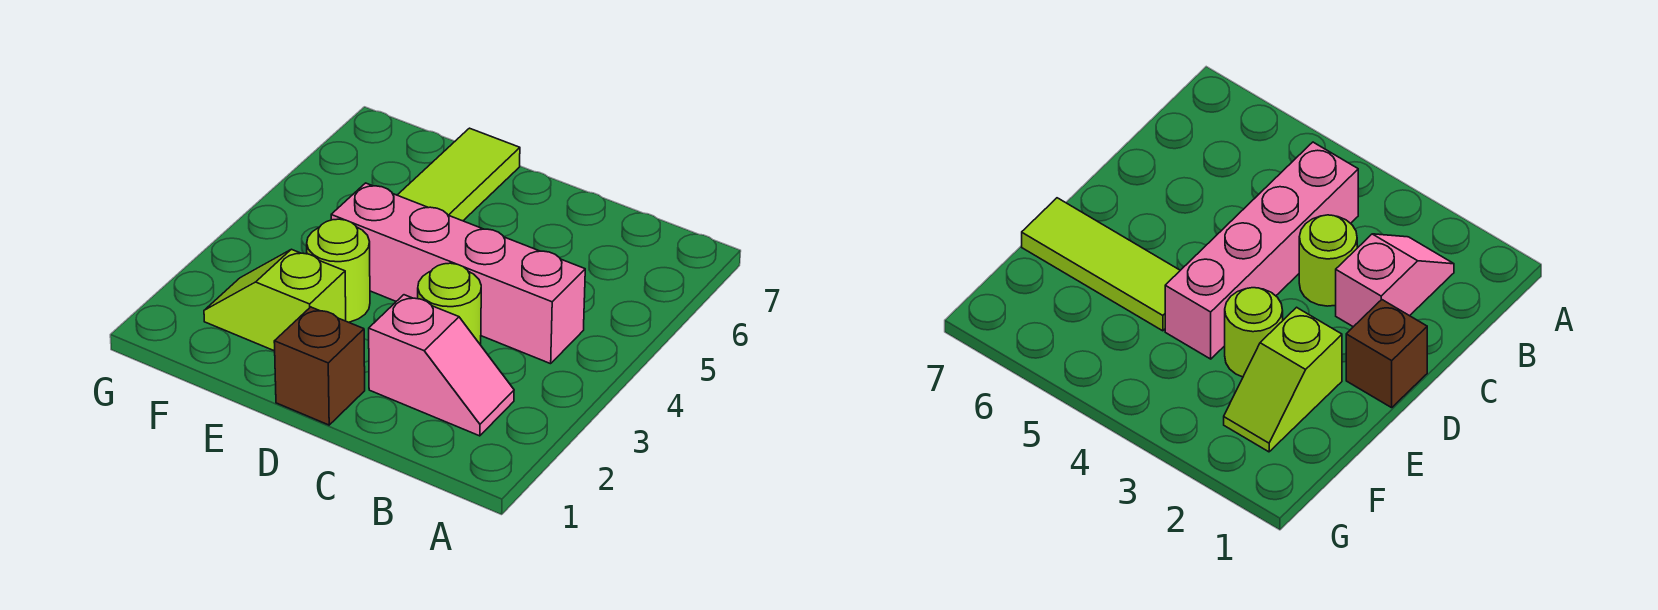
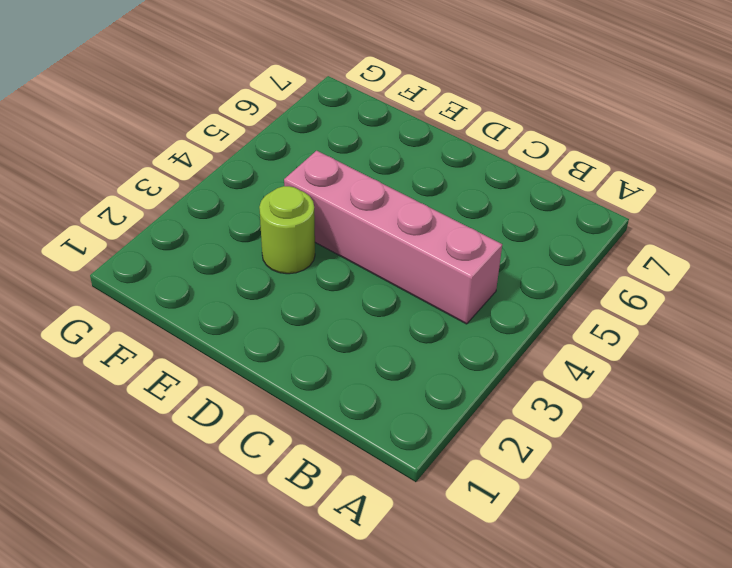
none -> pink 1x2 slope [369,295,514,436]
none -> lime 1x1 round brick [418,263,481,345]

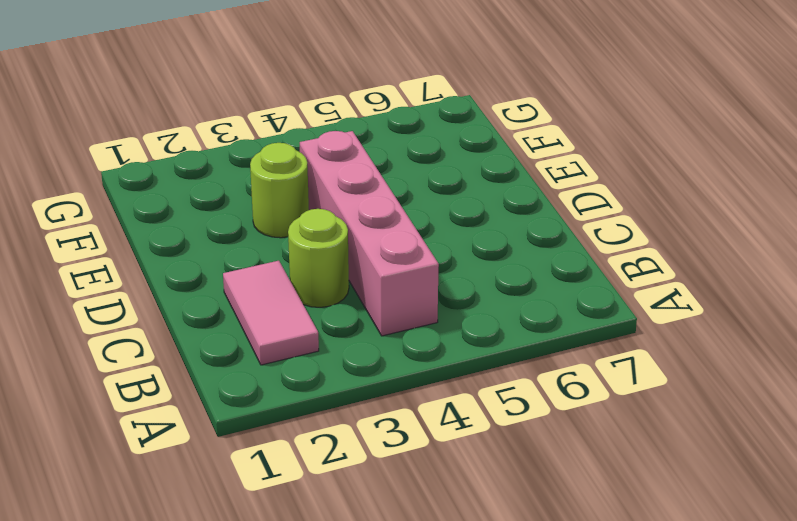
pink 1x2 tile [223,261,319,365] -> pink 1x2 slope [369,295,514,436]
none -> brown 1x1 brick [274,307,365,425]
none -> lime 1x2 slope [204,249,346,351]

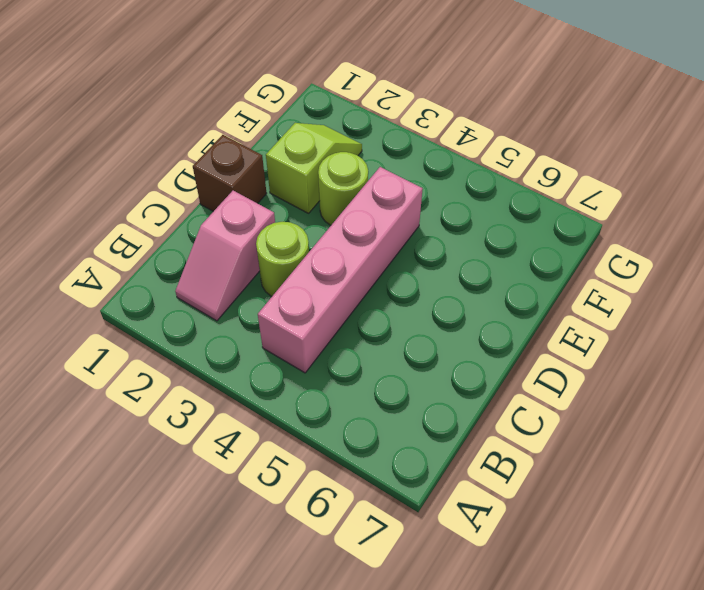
none -> lime 1x3 tile [398,128,520,221]

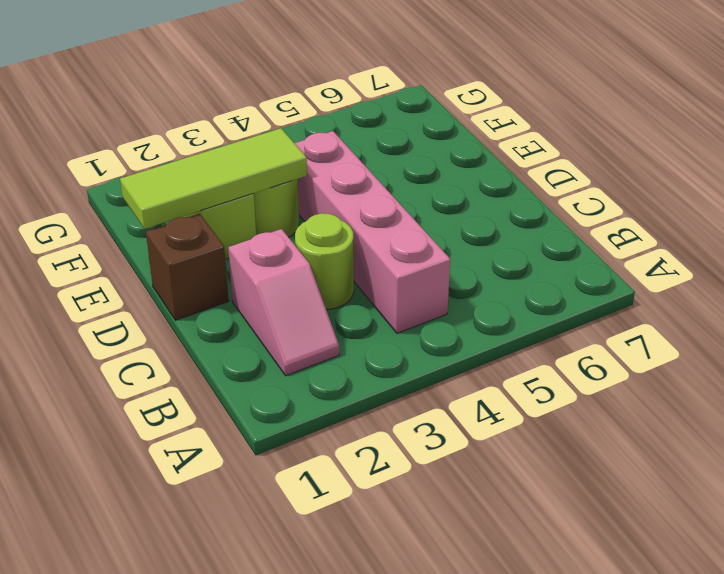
lime 1x3 tile [120,128,307,229] -> lime 1x3 tile moved to [398,128,520,221]

